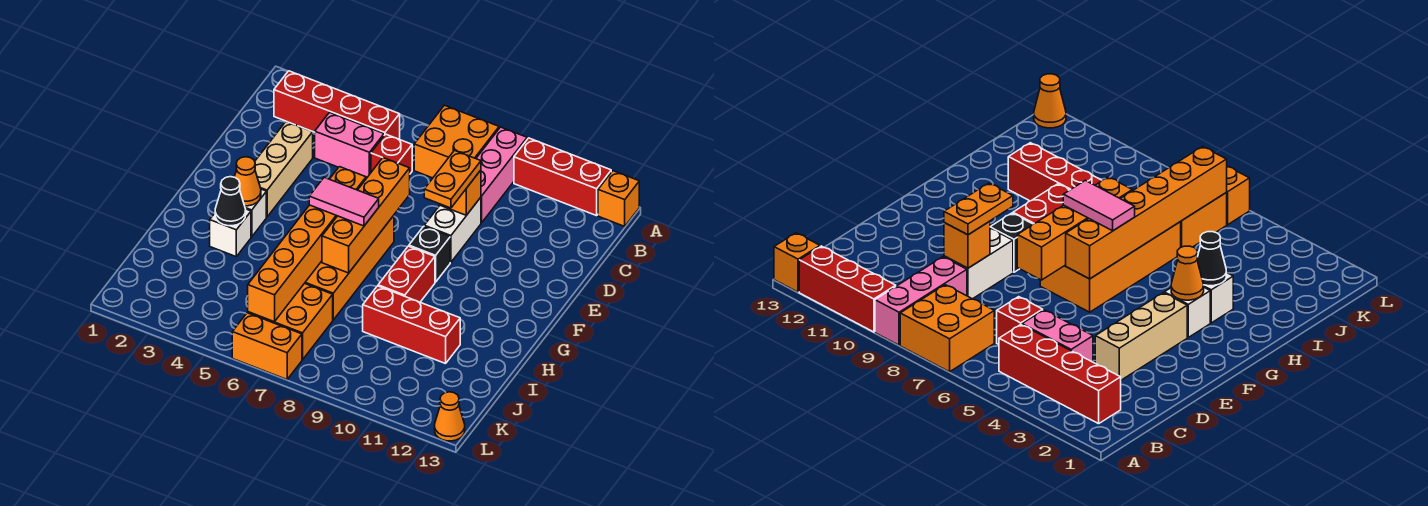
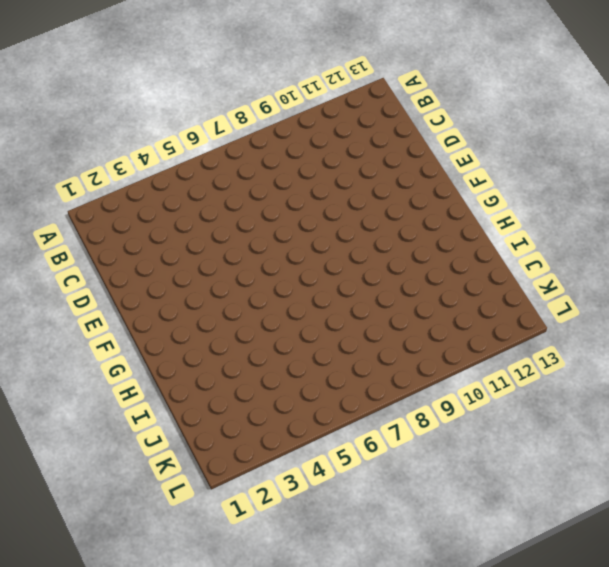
none -> orange 2x2 brick [414,105,499,178]
none -> pink 1x3 brick [476,127,527,223]
none -> red 1x3 brick [514,138,611,216]

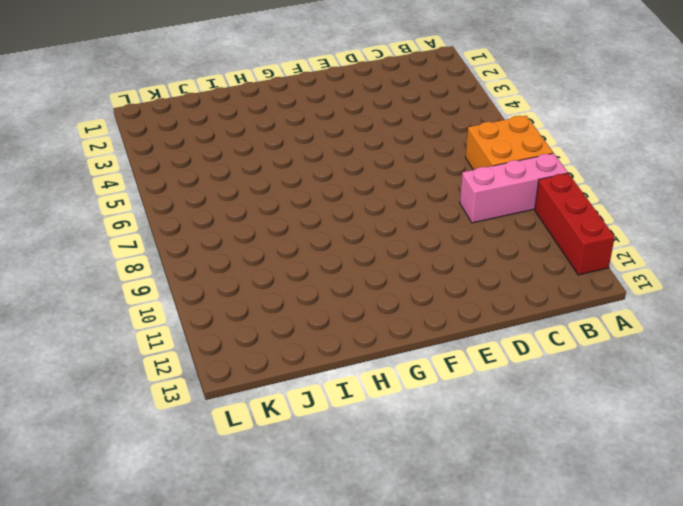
none -> orange 1x1 brick [598,171,639,226]
none -> red 1x4 brick [274,71,400,139]
none -> pink 1x2 brick [315,113,384,178]

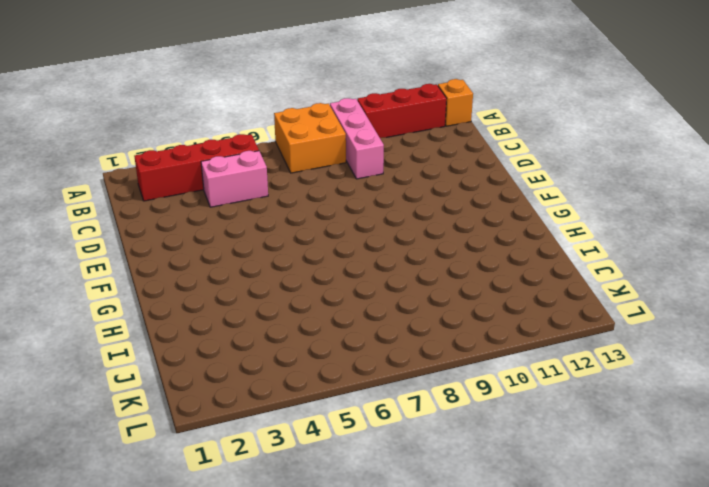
none -> red 1x1 brick [371,134,412,174]
none -> tan 1x3 brick [255,122,313,217]
none -> white 1x2 brick [424,197,481,262]

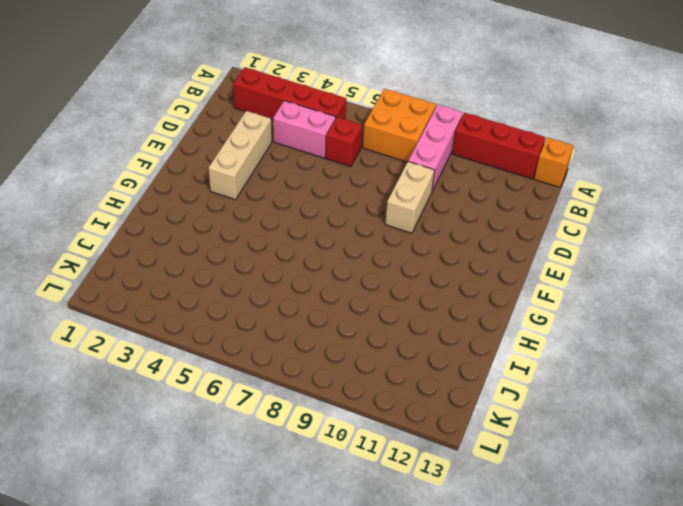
tan 1x2 brick [385,162,434,233] -> white 1x2 brick [424,197,481,262]
none -> orange 2x4 brick [305,216,394,320]
none -> black 1x1 brick [409,226,450,282]
none -> white 1x1 brick [245,189,266,237]

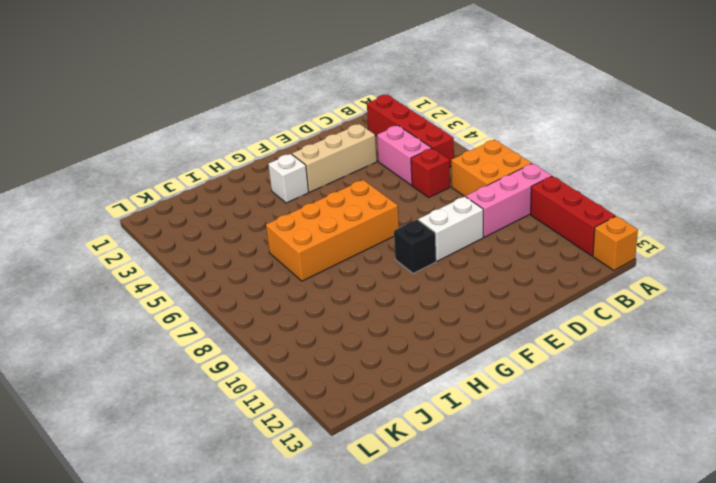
none -> red 1x2 brick [378,246,435,302]
none -> white 1x1 brick [210,209,251,256]
none -> red 1x3 brick [363,286,460,364]

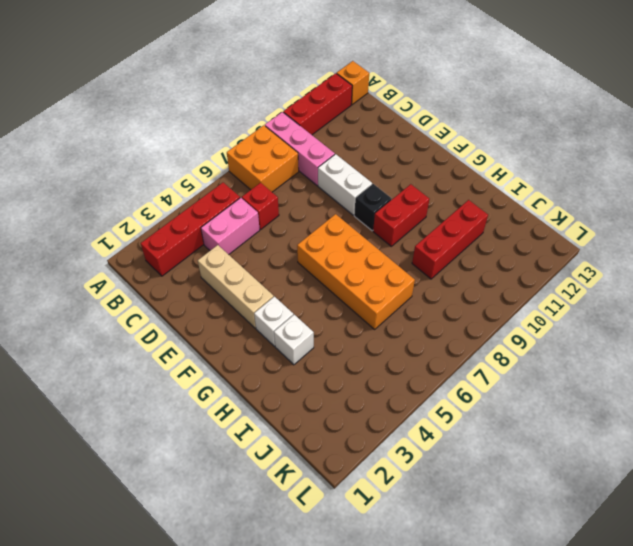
red 1x2 brick [373,184,429,246] -> red 1x2 brick turned to [378,246,435,302]
none -> orange 2x2 brick [248,283,333,360]
none -> orange 1x2 brick [232,313,302,379]
none -> orange 1x1 cone [435,392,465,441]

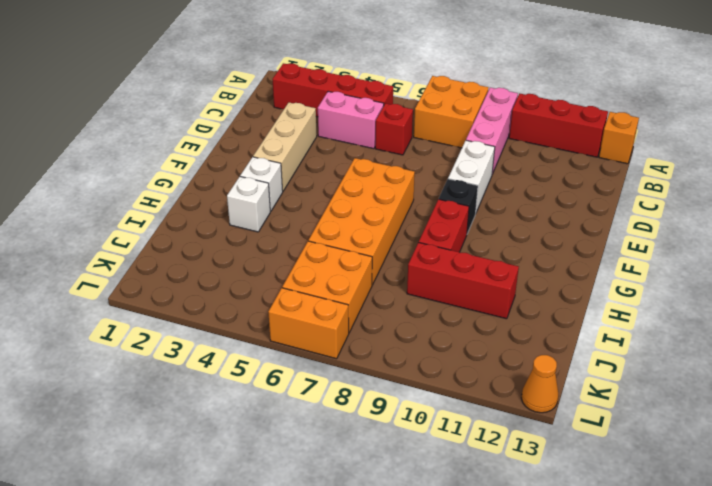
none -> orange 1x1 brick [440,170,481,215]
none -> orange 1x4 brick [322,158,410,273]
none -> orange 1x6 brick [248,167,366,322]

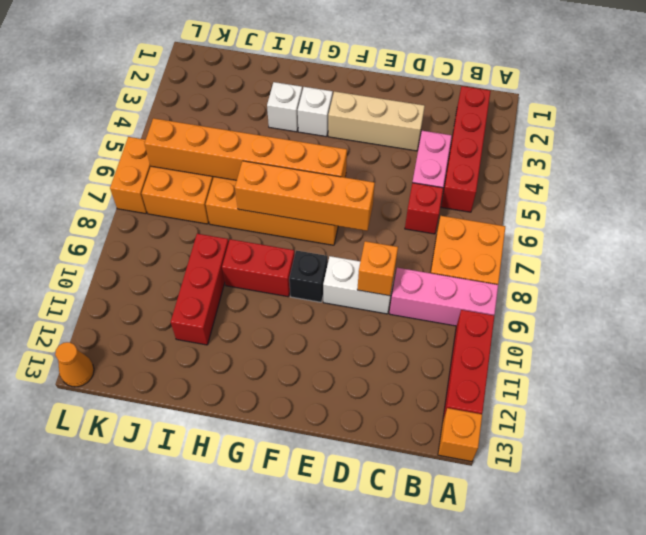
none -> orange 1x1 cone [235,157,261,206]
none -> black 1x1 cone [215,177,246,226]
none -> orange 1x2 plate [424,151,481,208]

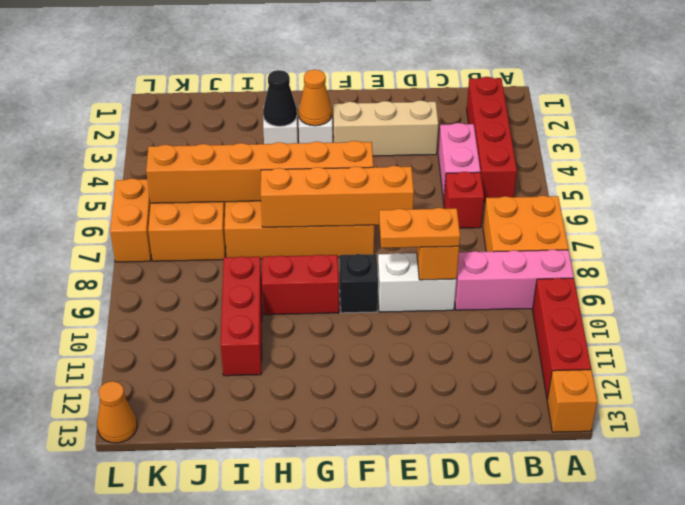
none -> pink 1x2 tile [309,177,379,226]

